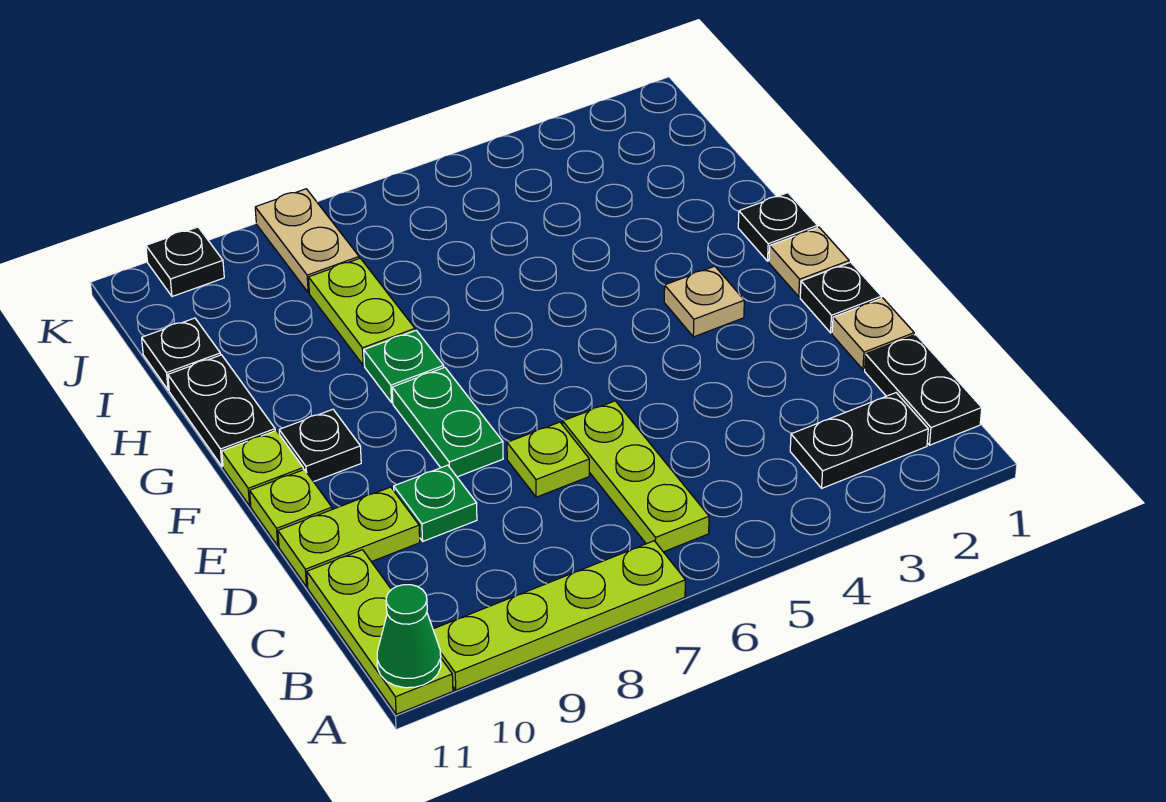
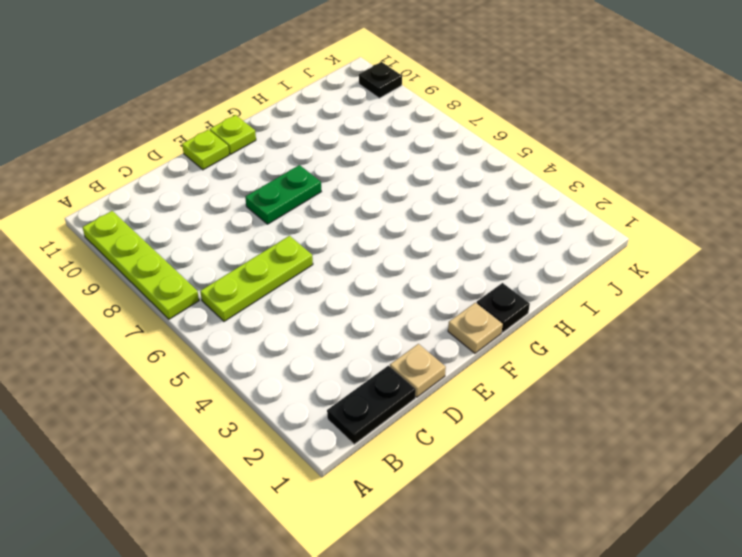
none -> lime 1x3 plate [307,550,453,714]
none -> black 1x2 plate [790,393,928,488]
none -> lime 1x1 plate [507,422,589,497]

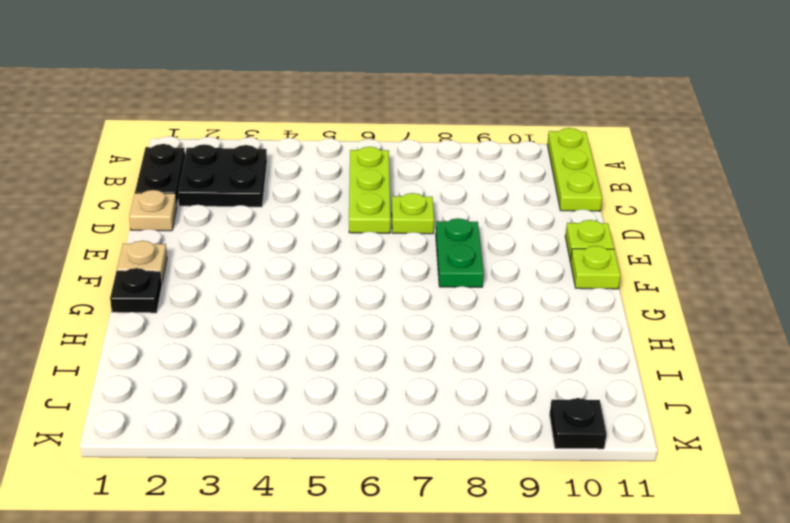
black 2x2 plate [178,144,267,207] -> black 1x2 plate [790,393,928,488]
none -> lime 1x4 plate [433,541,685,690]
none -> green 1x1 plate [394,465,477,541]
none -> lime 1x2 plate [278,487,420,587]

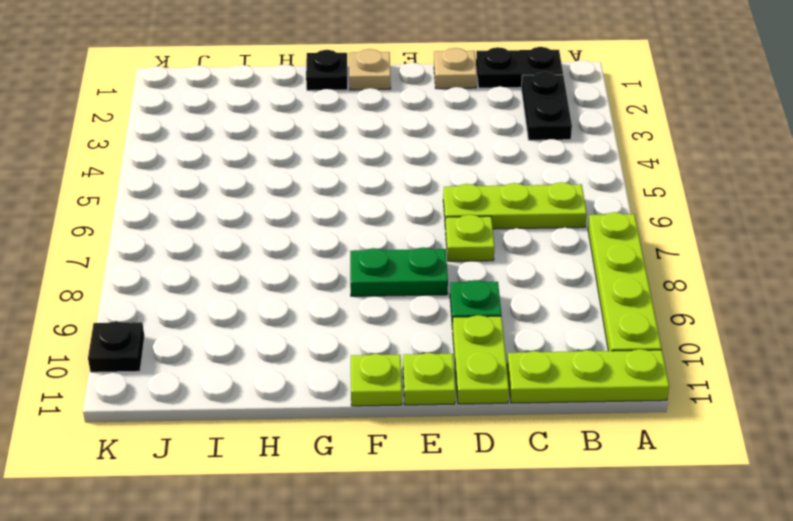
none -> black 1x1 plate [800,262,881,333]
none -> tan 1x1 plate [664,266,744,337]
none -> black 1x1 plate [279,409,361,482]

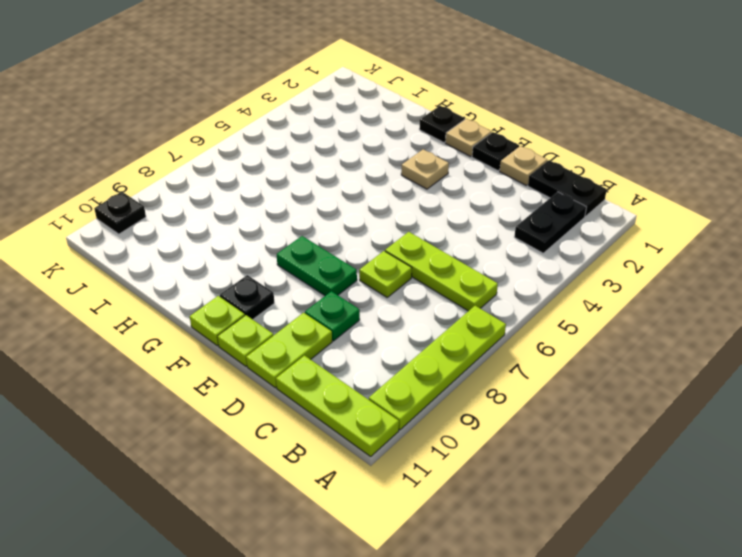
none -> green 1x1 plate [364,330,444,403]
none -> black 1x2 plate [168,355,275,467]
none -> lime 1x2 plate [309,258,415,365]

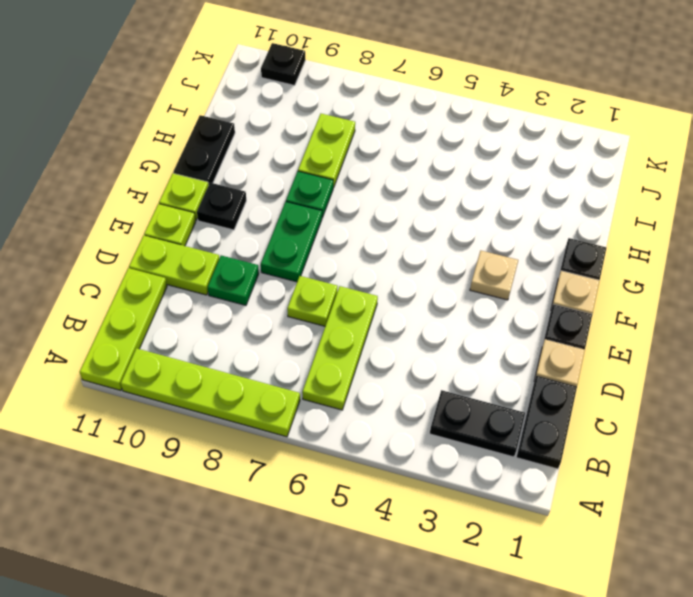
none -> black 1x1 plate [142,318,221,390]
none -> tan 1x2 plate [255,189,359,293]
none -> green 1x1 cone [377,585,441,688]

